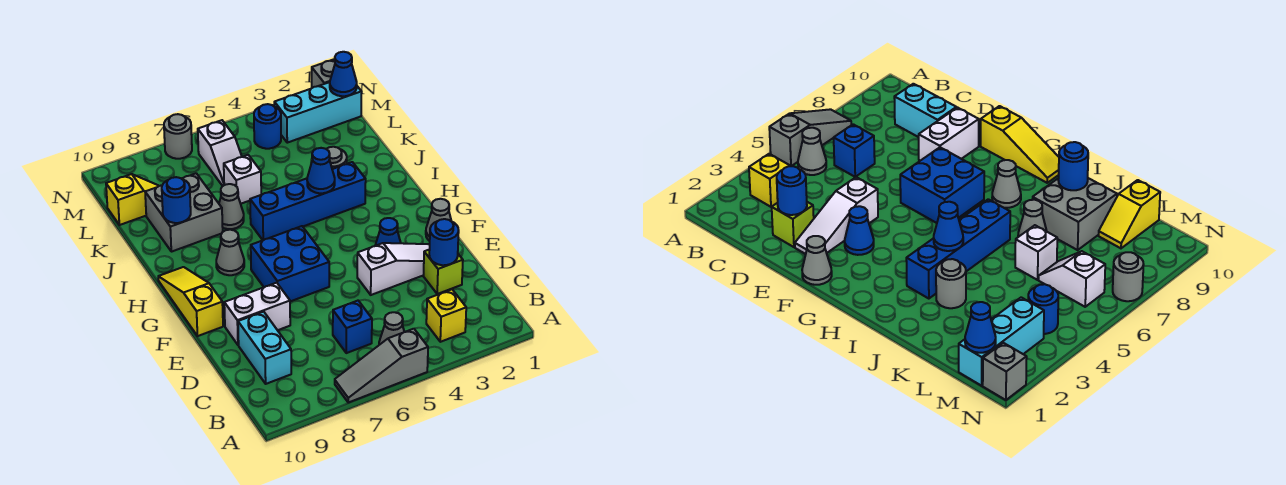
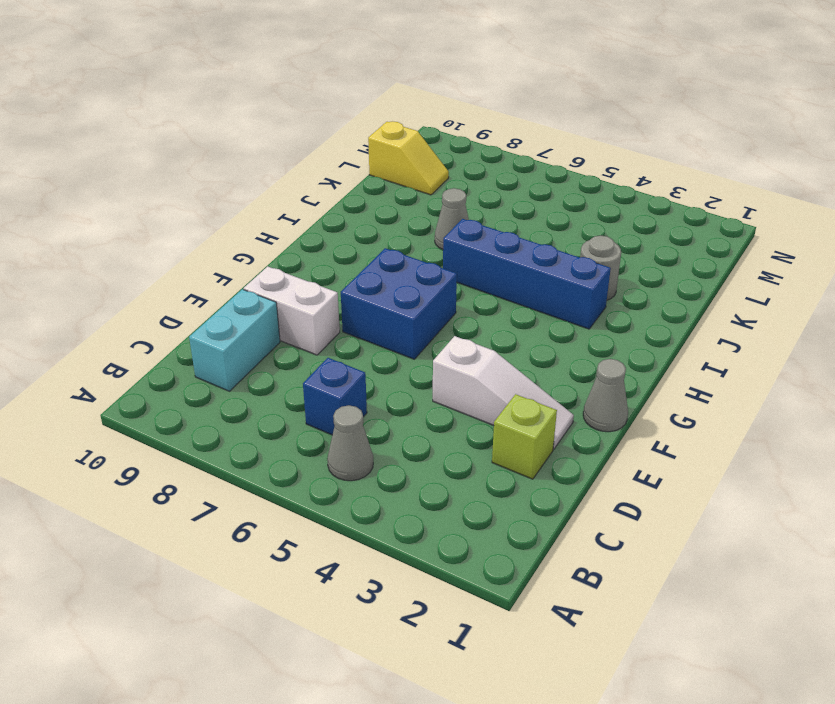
none -> grey 1x3 slope [335,329,428,402]
none -> yellow 1x1 brick [426,289,466,342]
none -> blue 1x1 cone [375,218,401,246]

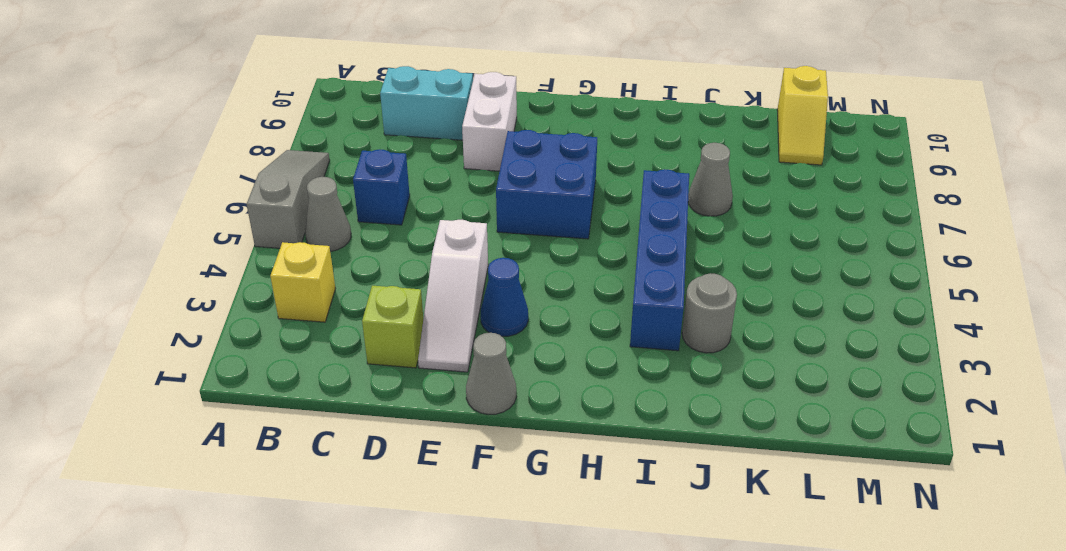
none -> yellow 1x3 slope [158,267,223,336]
none -> grey 1x1 cone [216,230,244,275]
none -> grey 2x2 brick [145,173,223,252]

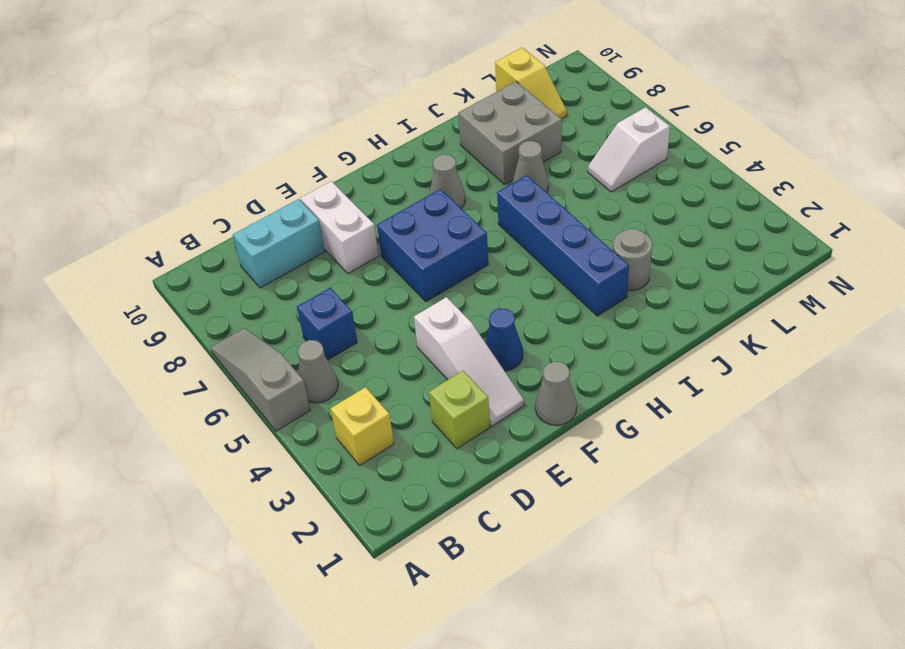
none -> yellow 1x3 slope [158,267,223,336]
none -> white 1x1 brick [224,155,261,204]
none -> cyan 1x3 brick [274,82,362,143]

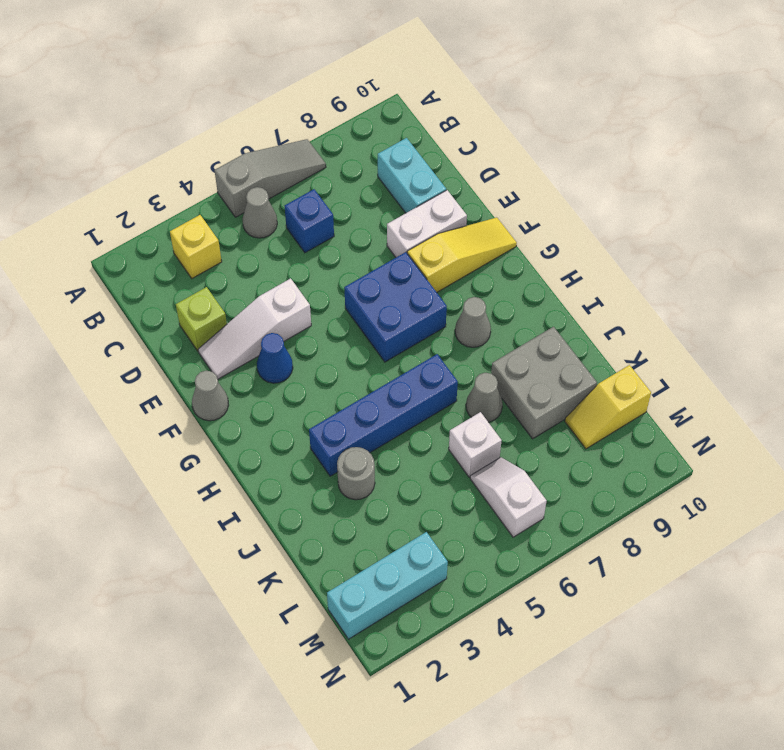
yellow 1x3 slope [407,217,517,292] -> yellow 1x3 slope turned to [158,267,223,336]
none -> blue 1x1 round brick [254,104,281,149]
none -> grey 1x1 brick [312,59,335,88]
none -> grey 1x1 round brick [164,114,192,159]

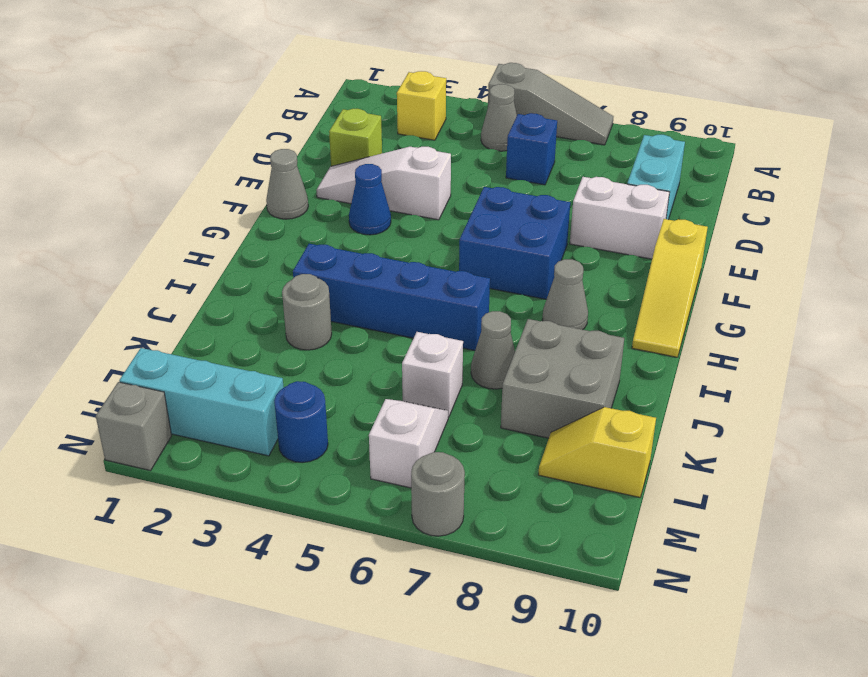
none -> blue 1x1 round brick [429,219,459,265]
none -> blue 1x1 cone [307,148,335,193]
none -> blue 1x1 round brick [162,177,191,223]

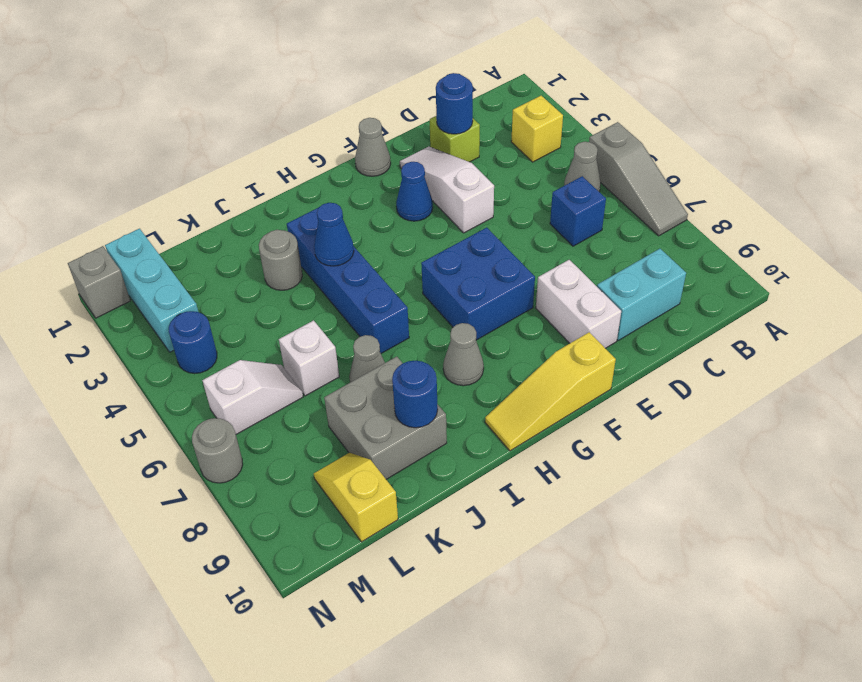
none -> blue 1x1 cone [330,52,357,96]

